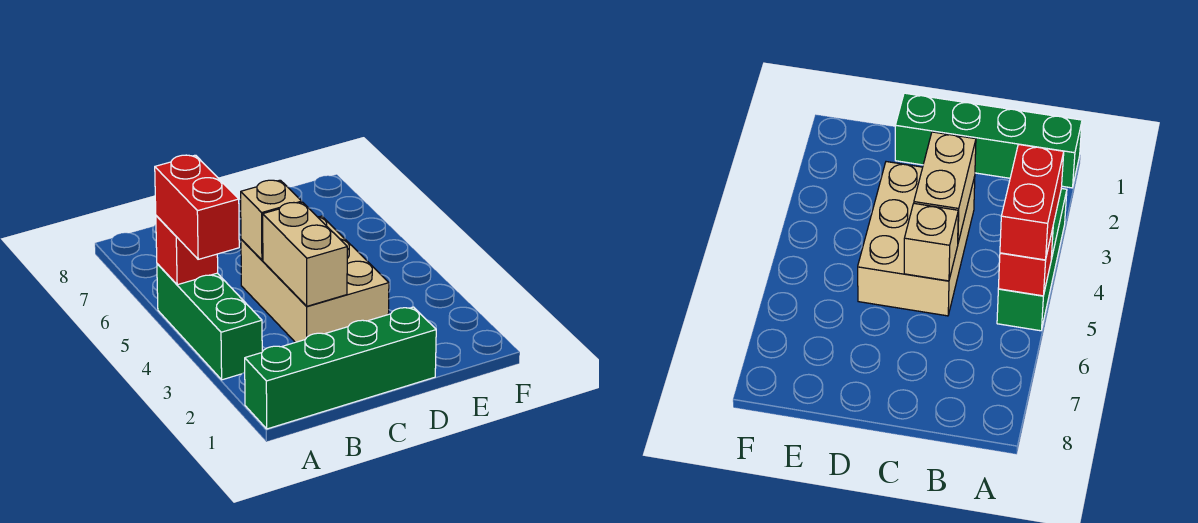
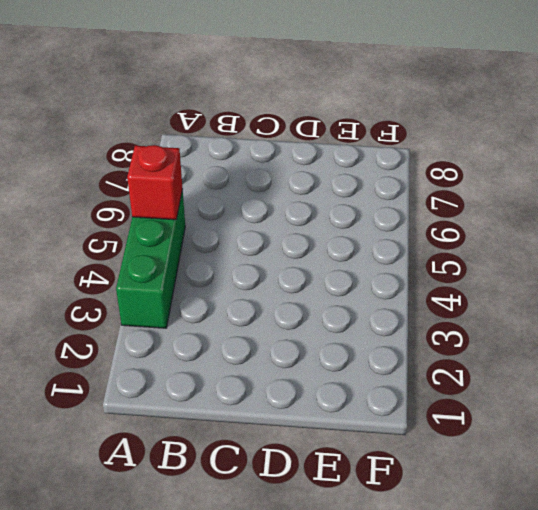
none -> green 1x4 brick [245,307,436,429]
none -> tan 2x3 brick [241,216,389,342]

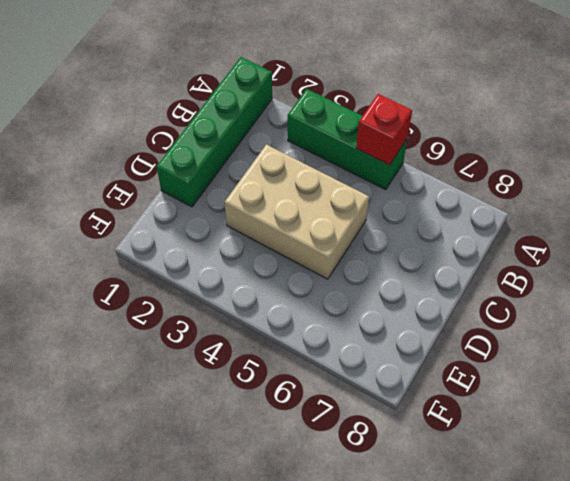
none -> tan 1x2 brick [263,202,347,306]
none -> tan 1x1 brick [241,180,302,260]

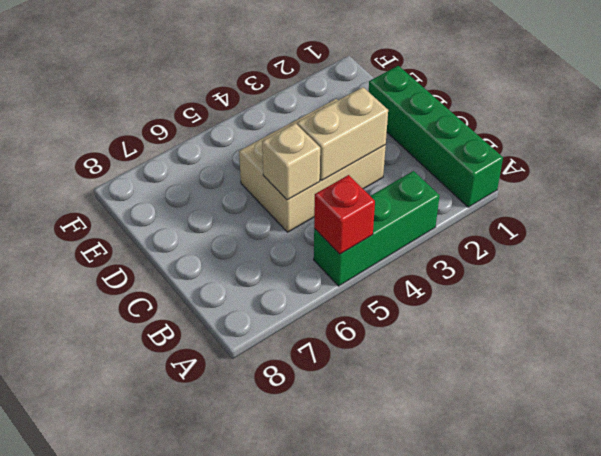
none -> red 1x2 brick [155,155,239,259]

